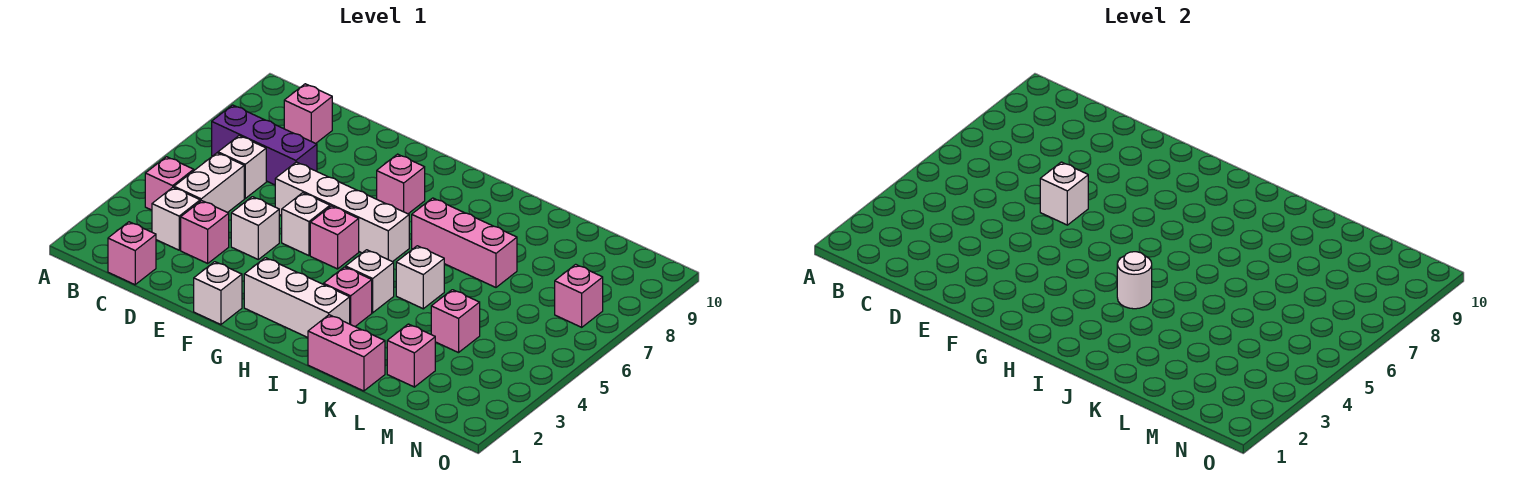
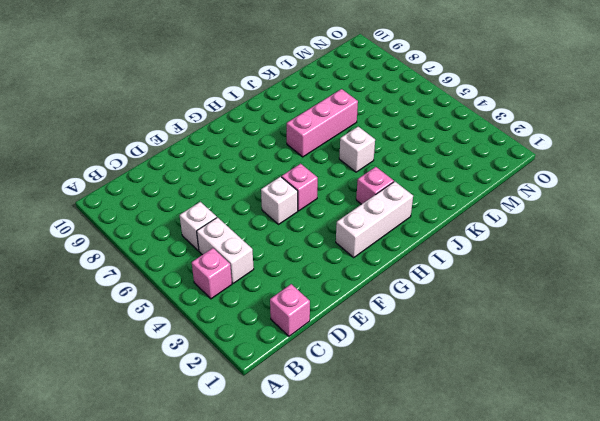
none -> purple 1x3 brick [212,105,317,185]
none -> white 1x1 brick [152,187,200,250]
none -> pink 1x1 brick [284,84,332,143]

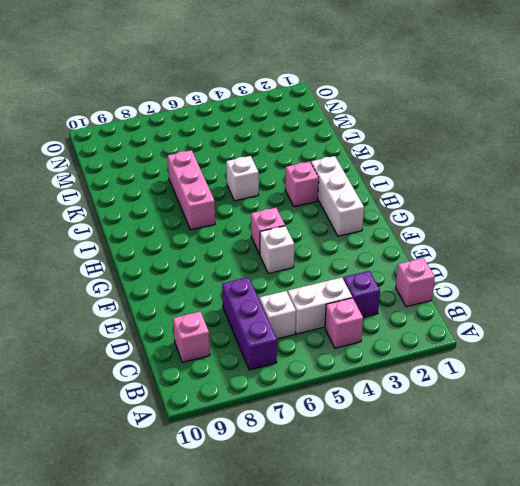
purple 1x1 brick [343,271,380,317] -> white 1x1 brick [152,187,200,250]
none -> pink 1x1 brick [181,201,229,263]
none -> white 1x1 brick [231,197,279,259]
none -> white 1x4 brick [275,162,409,262]

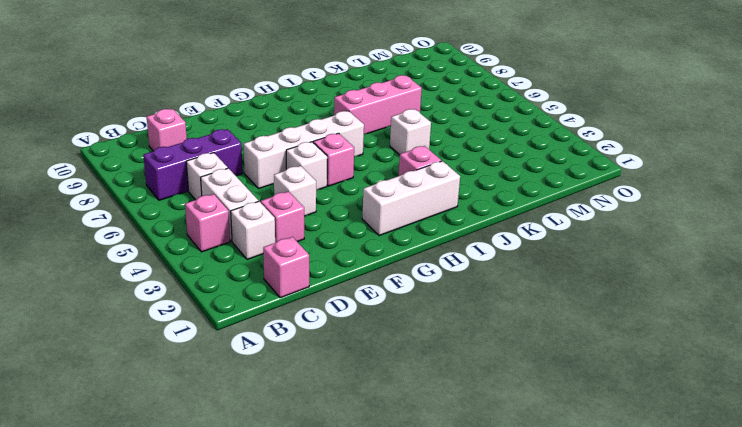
none -> white 1x1 brick [194,262,242,325]
none -> pink 1x1 brick [377,154,425,214]
none -> white 1x1 brick [346,250,394,313]

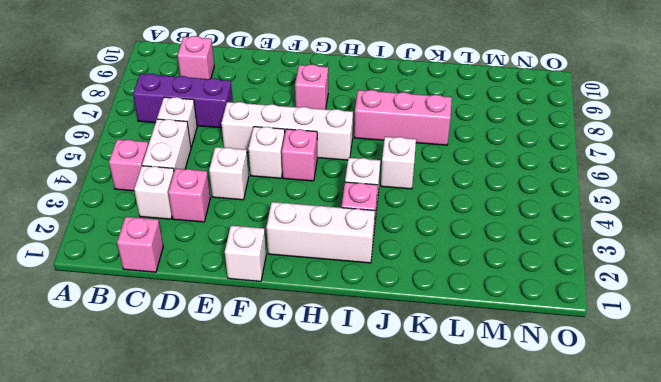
none -> pink 1x2 brick [308,315,385,391]
none -> pink 1x1 brick [387,324,435,387]
none -> pink 1x1 brick [431,290,480,353]

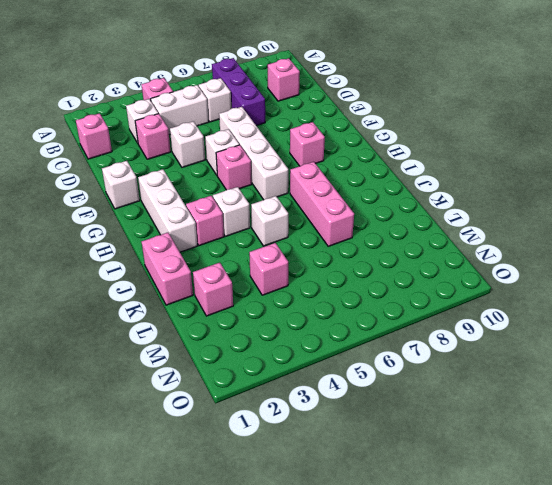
none -> pink 1x1 brick [555,264,603,327]
none -> white 1x1 brick [1040,162,1088,225]
none -> white 1x1 round brick [1117,252,1152,309]

